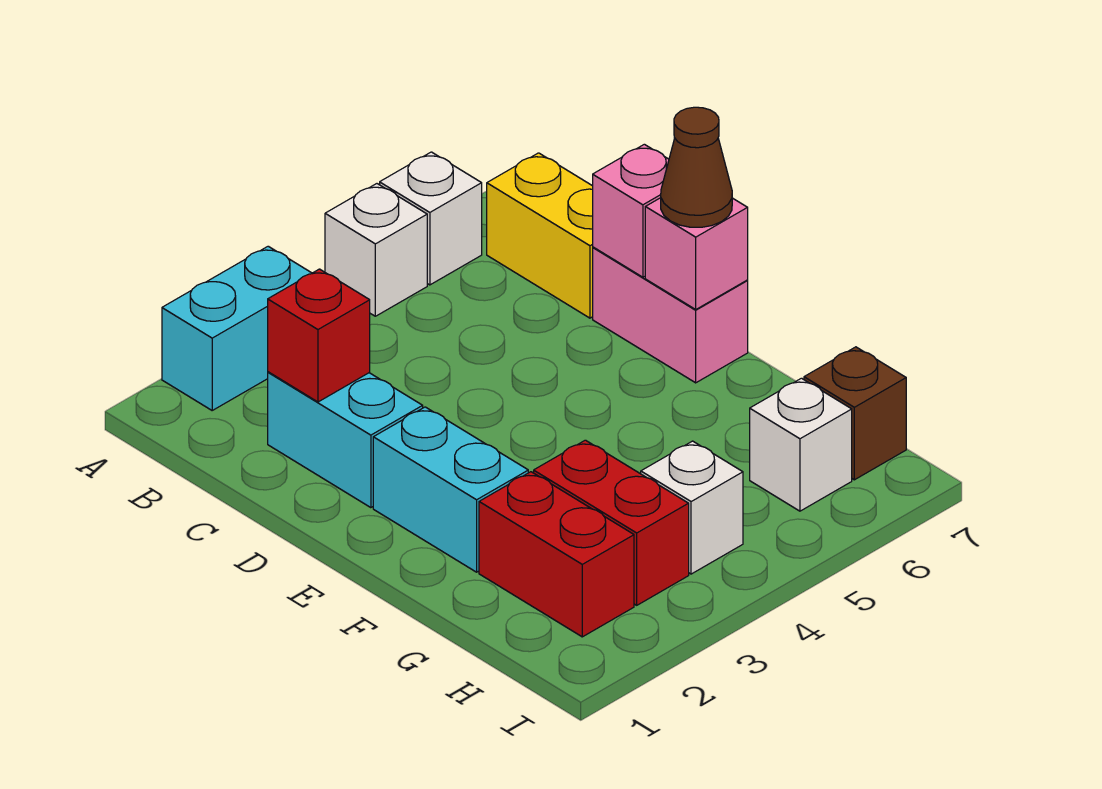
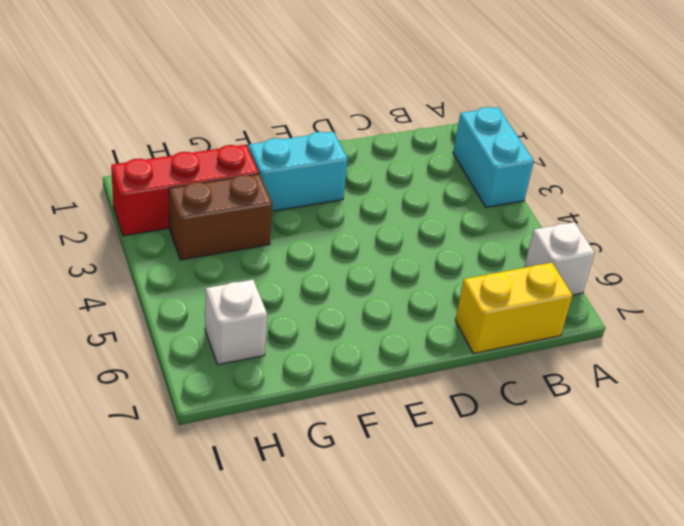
red 1x3 brick [111,145,259,236] -> red 1x2 brick [479,472,634,637]
brown 1x2 brick [169,174,272,260] -> red 1x2 brick [534,440,689,605]
none -> white 1x1 brick [325,184,427,316]
none -> cyan 1x2 brick [268,372,423,508]
none -> pink 1x2 brick [593,247,748,383]

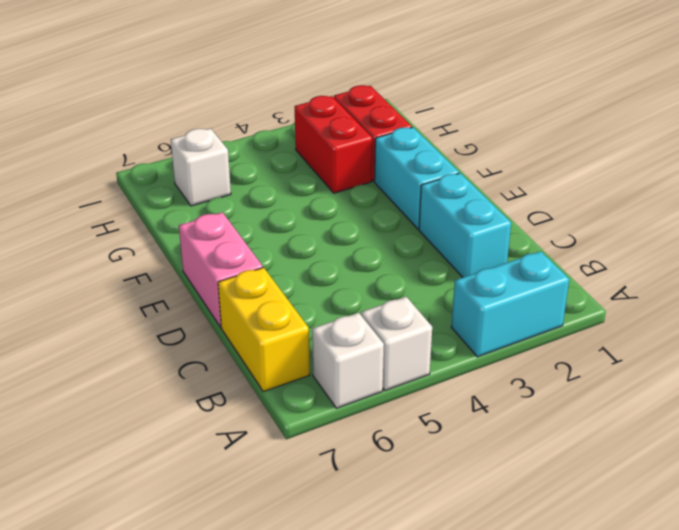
none -> white 1x1 brick [641,441,743,574]
none -> brown 1x1 brick [804,347,906,480]
none -> red 1x1 brick [268,269,370,402]

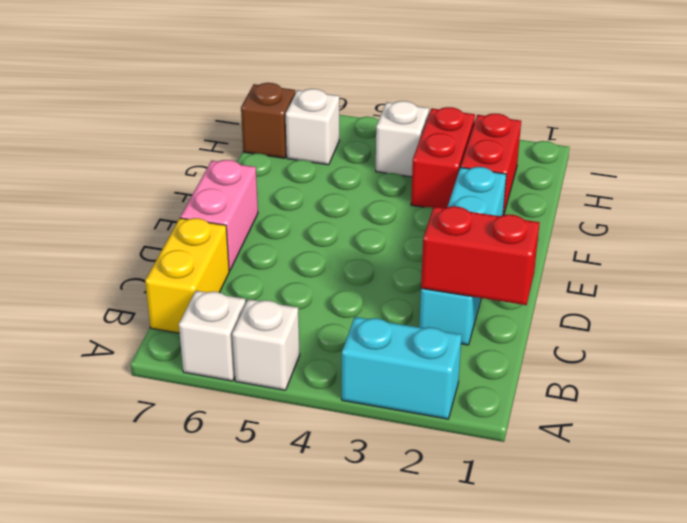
red 1x2 brick [421,206,540,305] -> red 1x1 brick [268,269,370,402]
none -> pink 1x1 brick [593,144,669,277]
none -> pink 1x1 brick [645,198,748,309]
none -> brown 1x1 cone [661,107,732,227]

